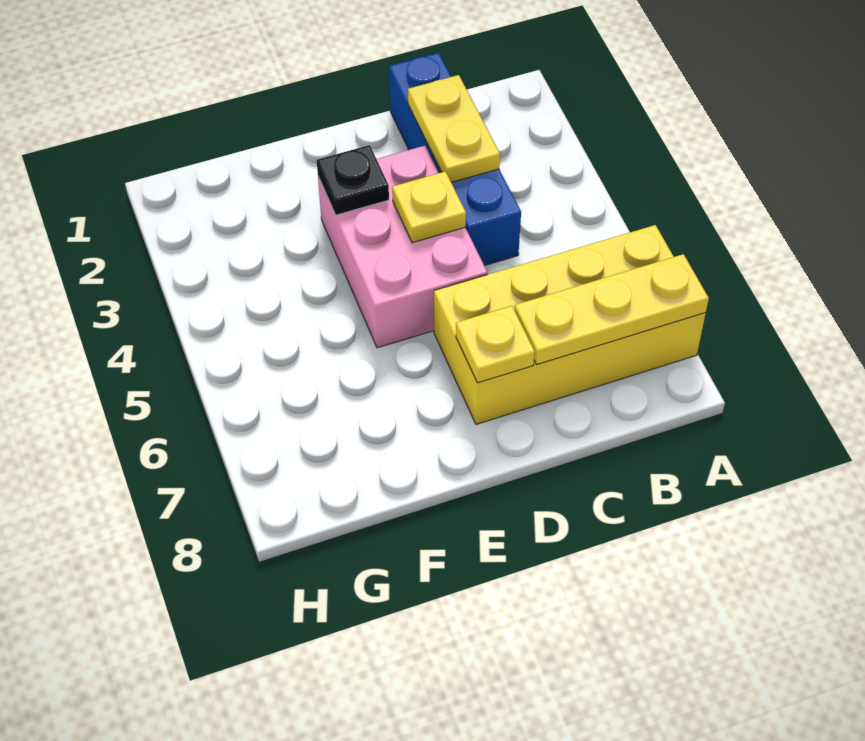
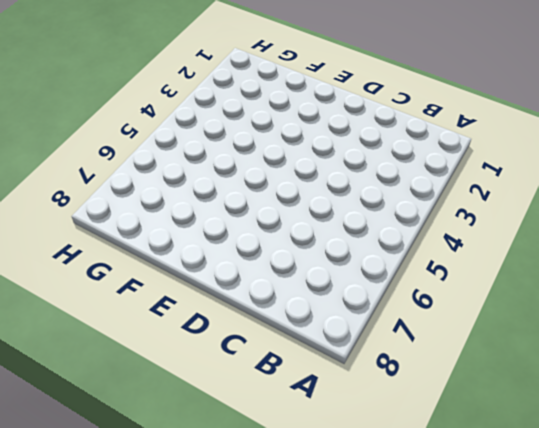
none -> yellow 2x4 brick [434,225,706,424]
none -> blue 1x4 brick [389,53,521,266]

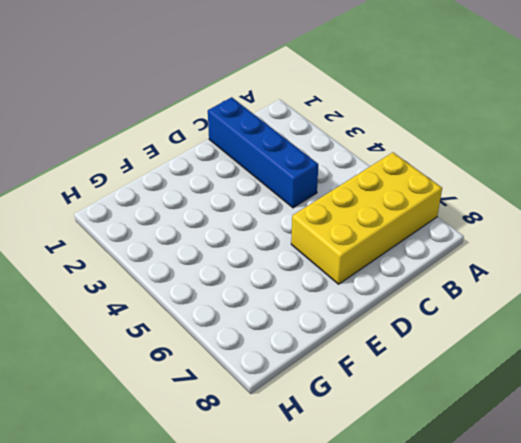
none -> pink 2x3 brick [318,146,487,348]
none -> yellow 1x3 plate [515,254,709,365]

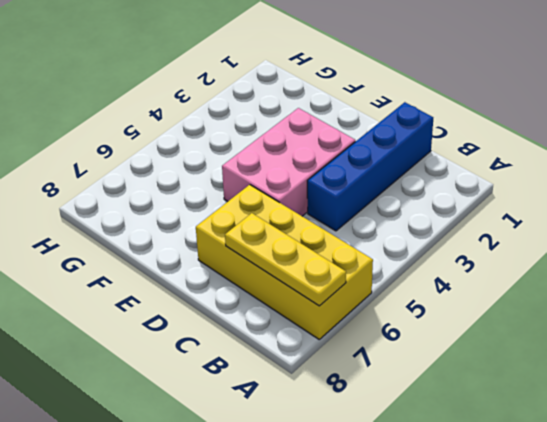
none -> yellow 1x2 plate [408,75,500,182]
none -> yellow 1x1 plate [392,171,466,243]

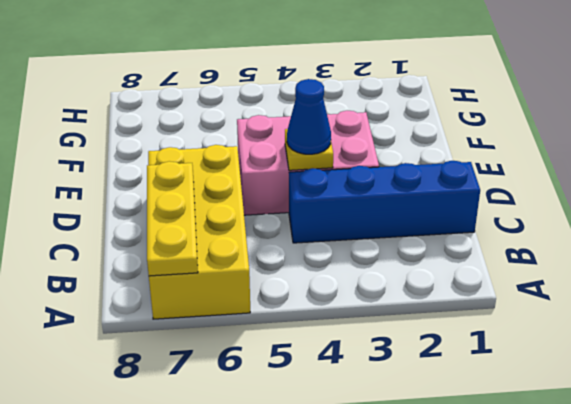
blue 1x1 cone [287,79,331,154] -> none
none -> yellow 1x2 plate [408,75,500,182]
none -> yellow 1x1 plate [456,306,535,383]

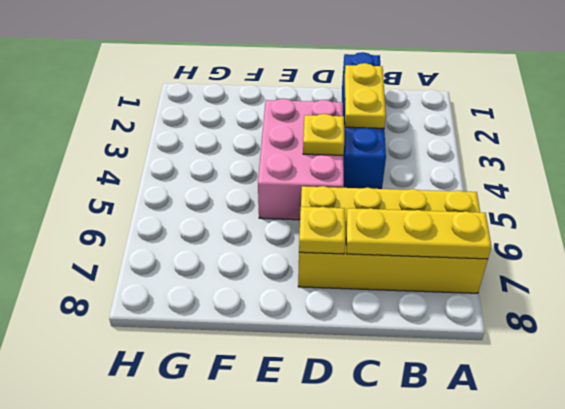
none -> black 1x1 plate [317,145,389,215]

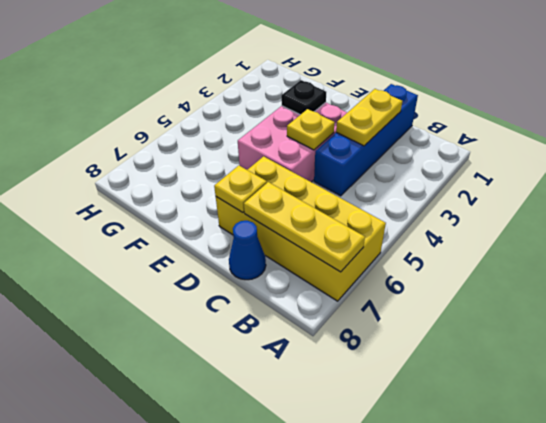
blue 1x1 cone [229,221,266,280] -> none

